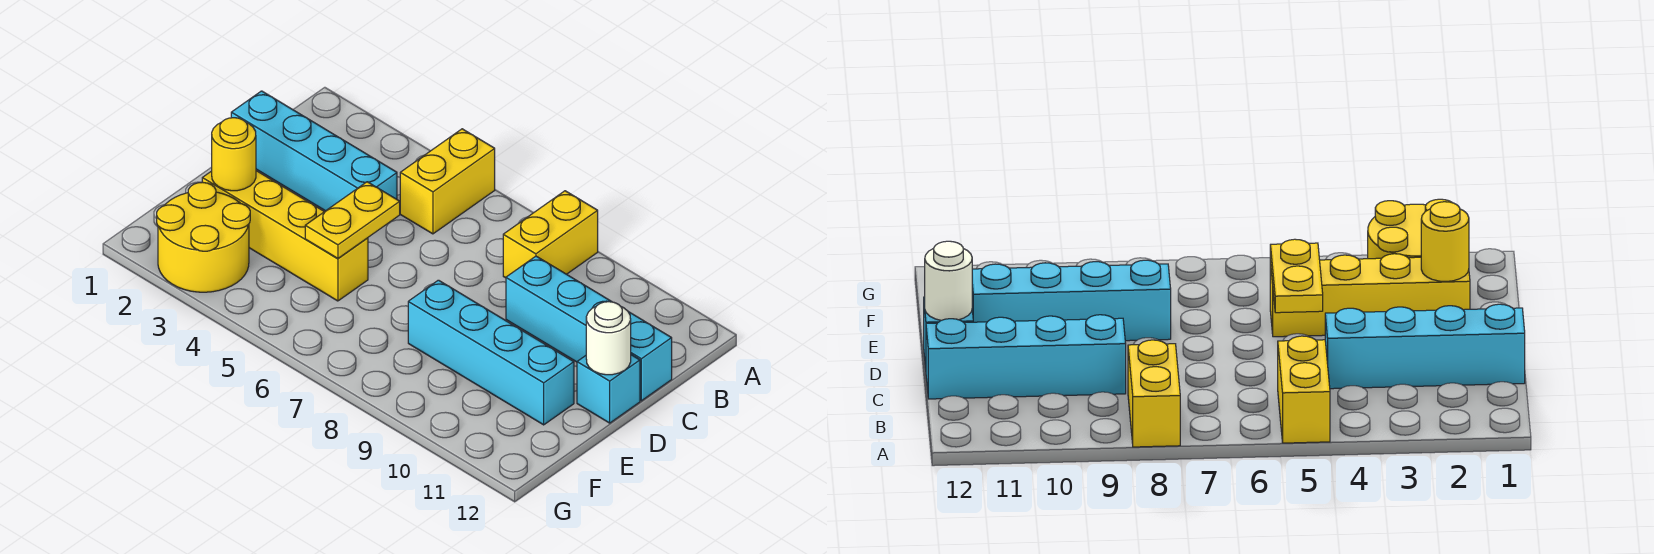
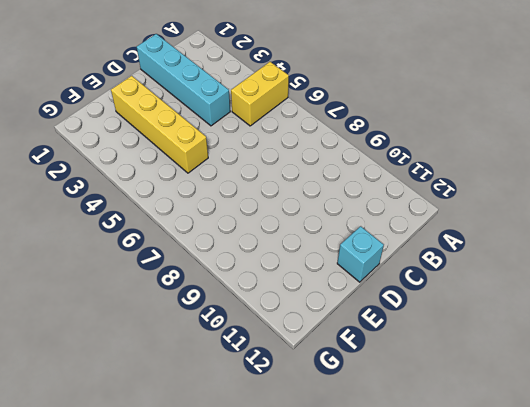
none -> yellow 1x2 brick [503,191,598,278]
none -> cyan 1x4 brick [506,256,672,401]

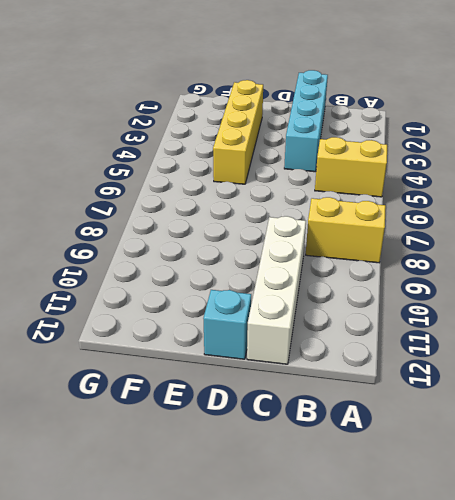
white 1x4 brick [247,216,306,364] -> cyan 1x4 brick [506,256,672,401]
none -> cyan 1x4 brick [408,280,574,425]
none -> yellow 2x2 round brick [157,182,250,292]

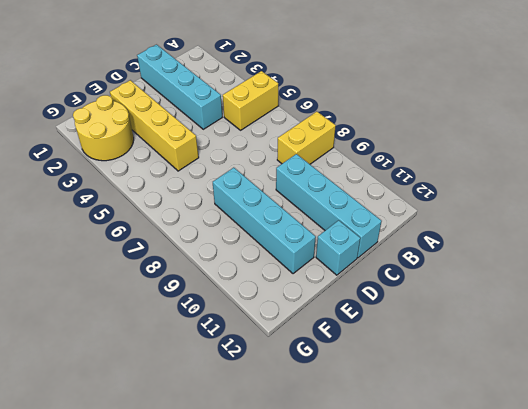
none -> yellow 1x2 plate [305,182,400,258]
none -> white 1x1 round brick [586,302,631,375]

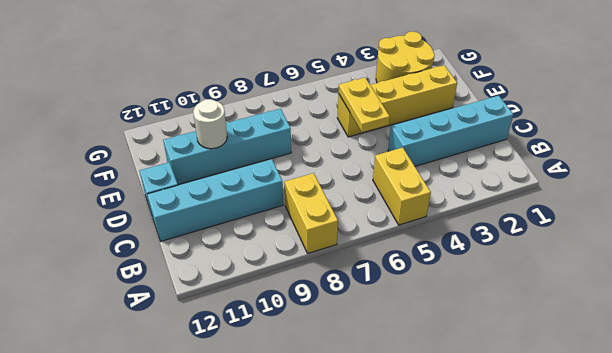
white 1x1 round brick [193,99,227,149] -> white 1x1 round brick moved to [586,302,631,375]
none -> yellow 1x1 round brick [212,118,256,191]

